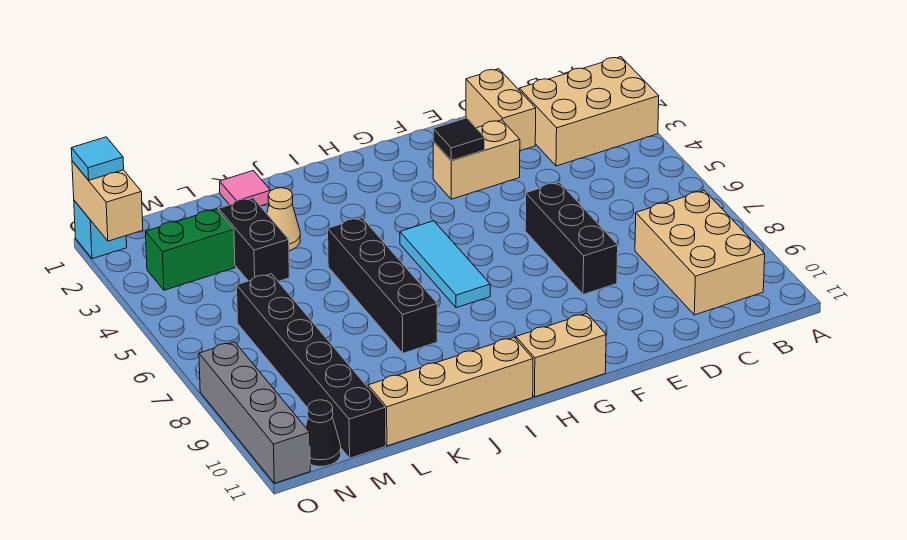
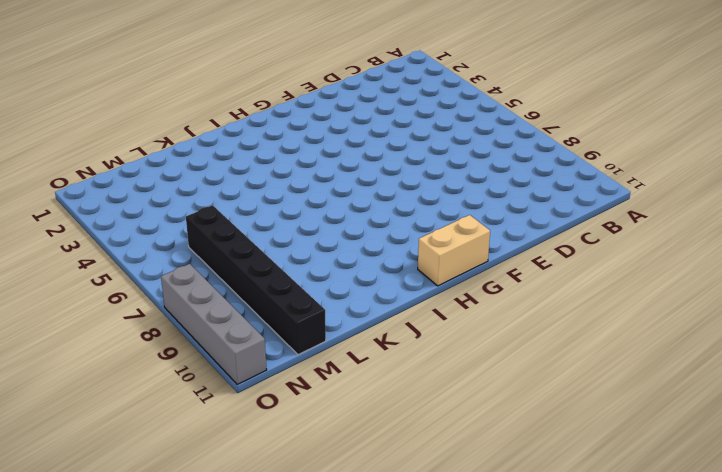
none -> tan 2x3 brick [519,57,659,166]
none -> tan 2x3 brick [635,191,765,315]
none -> tan 1x2 brick [466,69,536,151]

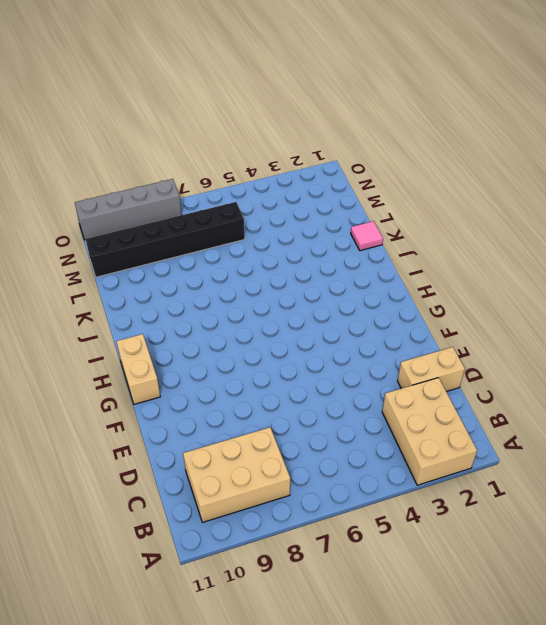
none -> tan 1x2 brick [433,120,520,199]
none -> black 1x3 brick [525,182,618,295]
none -> cyan 1x3 tile [400,221,490,308]

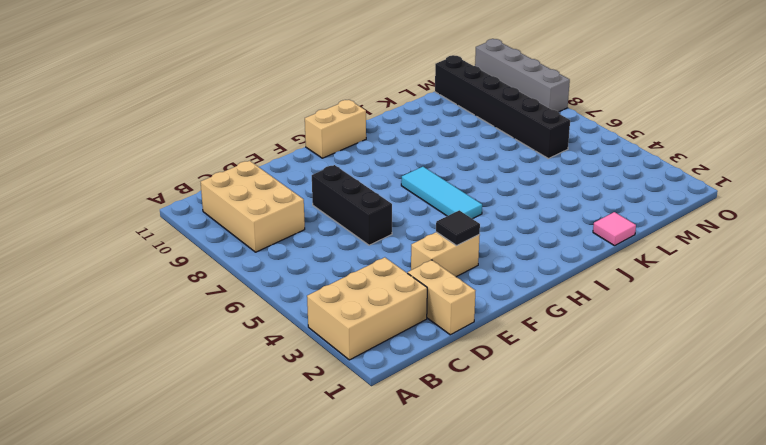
none -> tan 1x4 brick [368,337,533,446]
none -> black 1x4 brick [328,218,437,353]
none -> tan 1x1 cone [267,188,300,251]

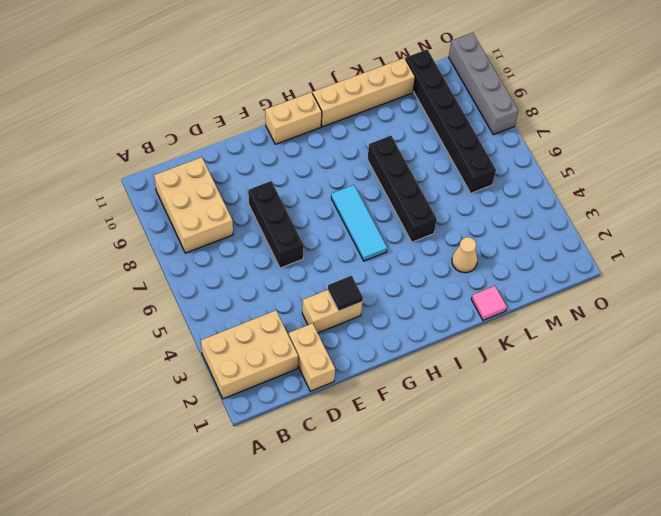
none -> black 1x2 brick [219,198,289,281]
none -> green 1x2 brick [146,209,235,290]
none -> black 1x1 cone [306,400,341,466]

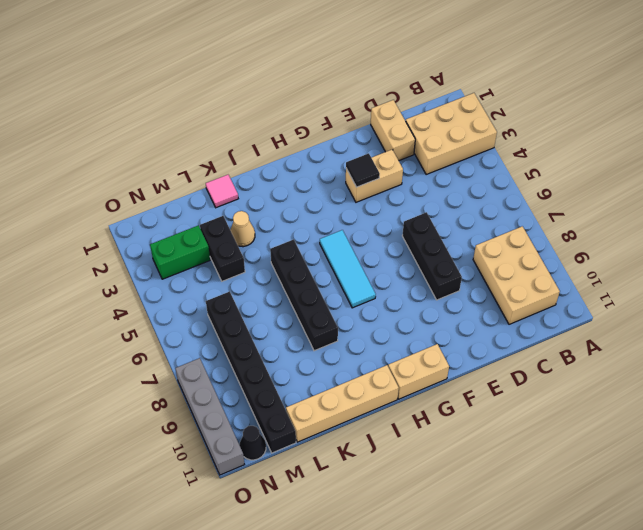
none -> cyan 1x1 brick [74,201,127,259]
none -> tan 1x2 brick [72,161,143,241]
none -> cyan 1x1 tile [71,137,124,180]

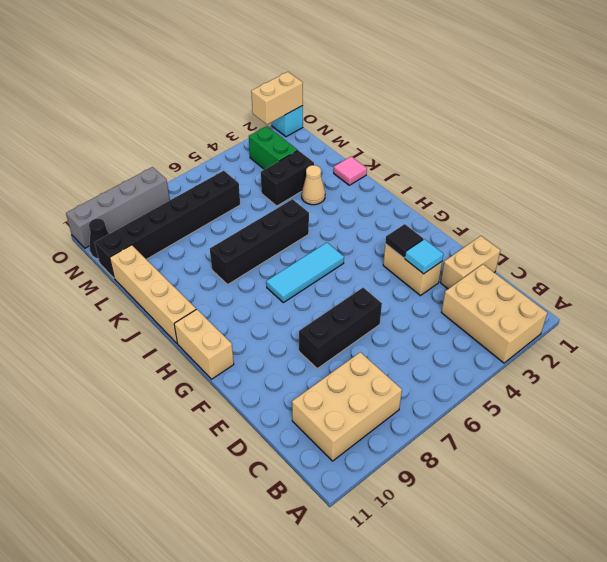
cyan 1x1 tile [405,239,443,274] -> cyan 1x1 tile moved to [71,137,124,180]

